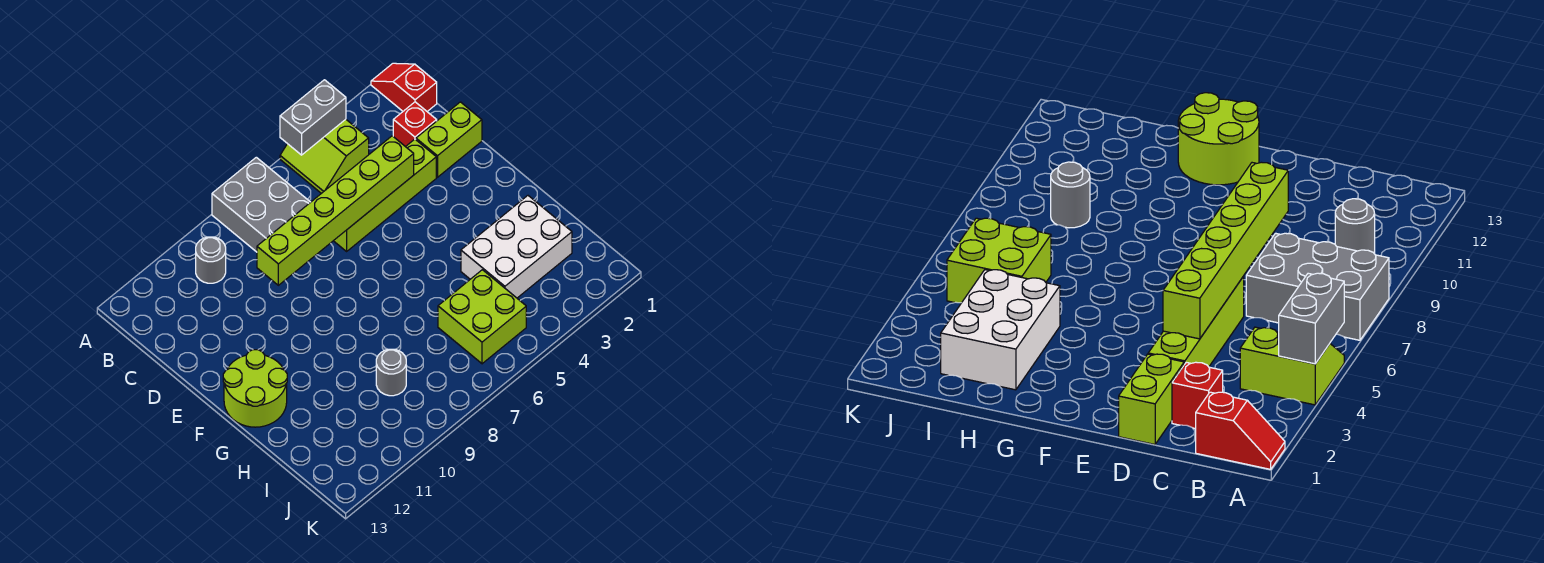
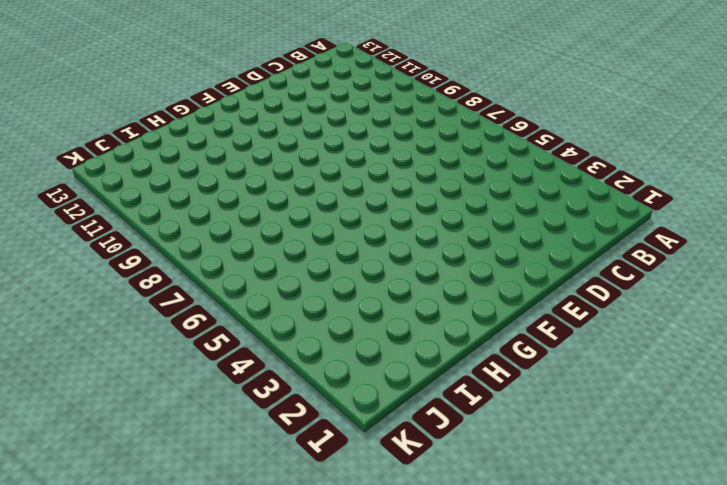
none -> red 1x2 slope [371,63,437,111]
none -> lime 2x2 slope [280,119,369,193]
none -> grey 2x3 brick [212,157,310,252]

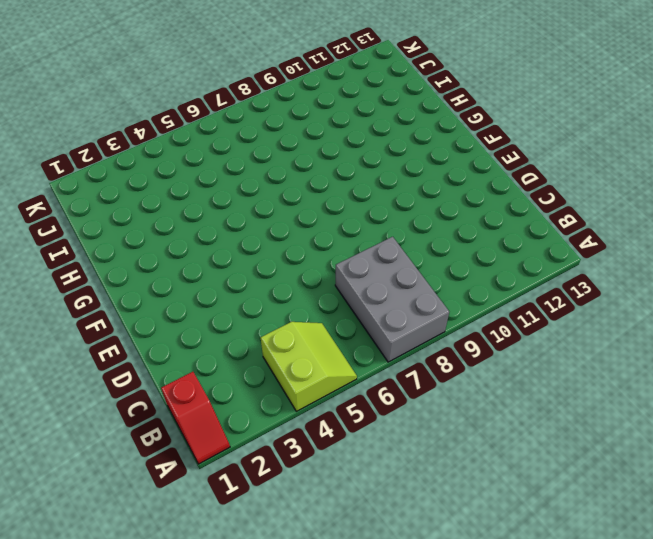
none -> grey 1x1 round brick [196,237,226,283]
none -> red 1x1 brick [393,102,437,147]
none -> lime 1x2 brick [416,102,482,177]

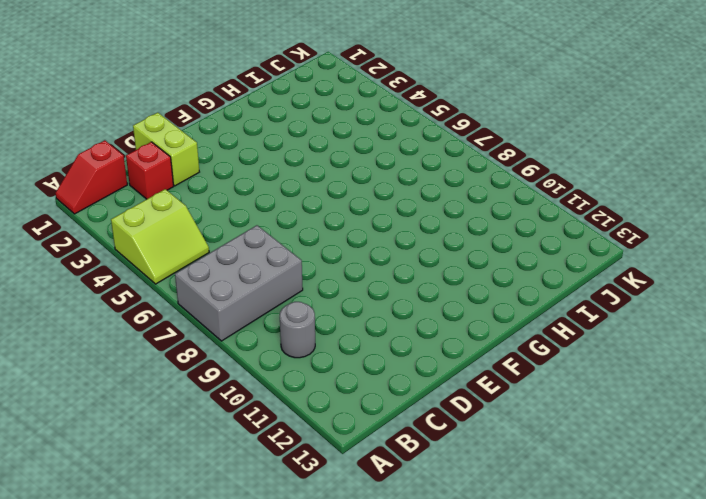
none -> lime 1x4 brick [334,139,436,251]
none -> lime 2x2 round brick [223,350,287,427]
none -> white 2x3 brick [461,196,572,298]

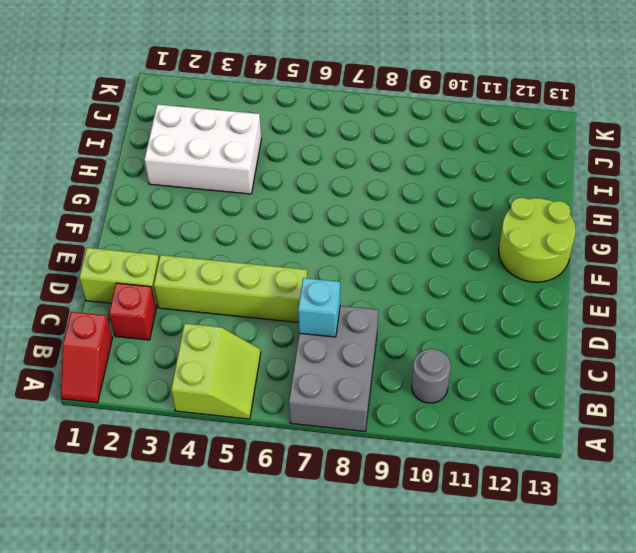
cyan 1x1 brick [298,278,340,337] -> none
none -> lime 2x2 brick [438,270,526,364]
none -> grey 1x1 round brick [376,349,406,396]
none -> grey 1x2 brick [280,80,346,155]

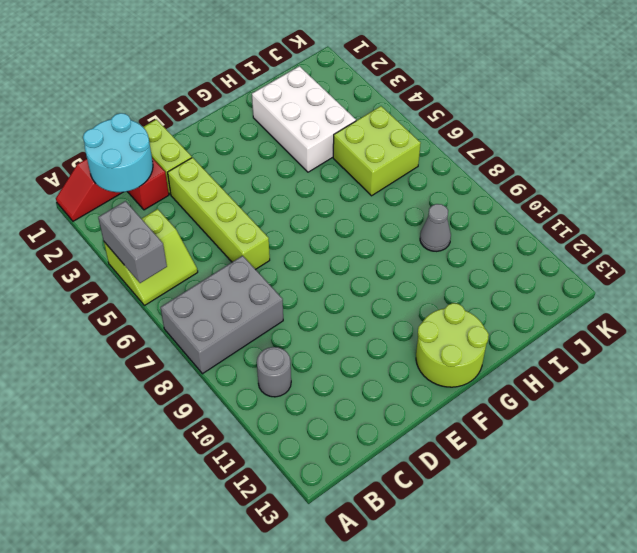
cyan 2x2 round brick [83,113,153,192] -> none
grey 1x1 cone [420,204,451,251] -> grey 1x1 round brick [376,349,406,396]
none -> lime 1x6 brick [257,136,414,285]

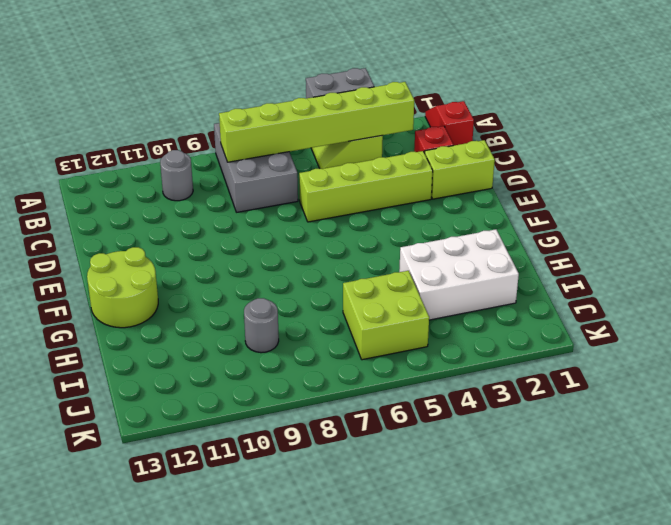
lime 1x6 brick [219,82,414,162] -> lime 1x6 brick moved to [257,136,414,285]

